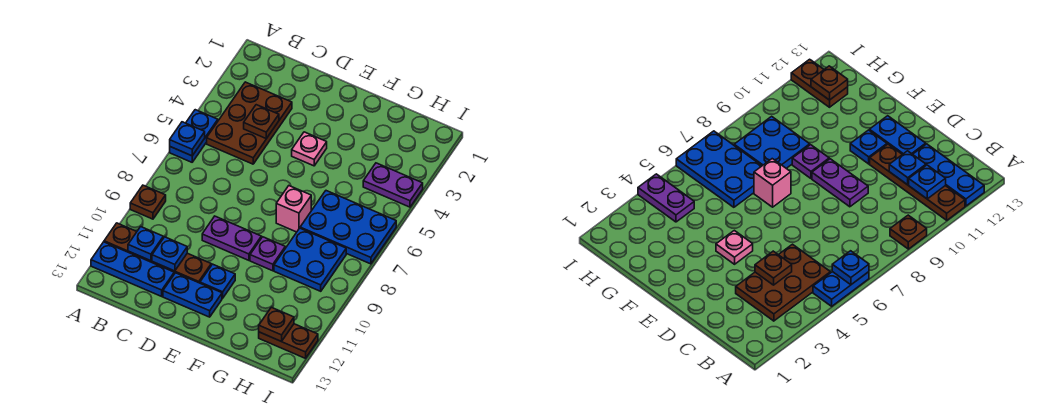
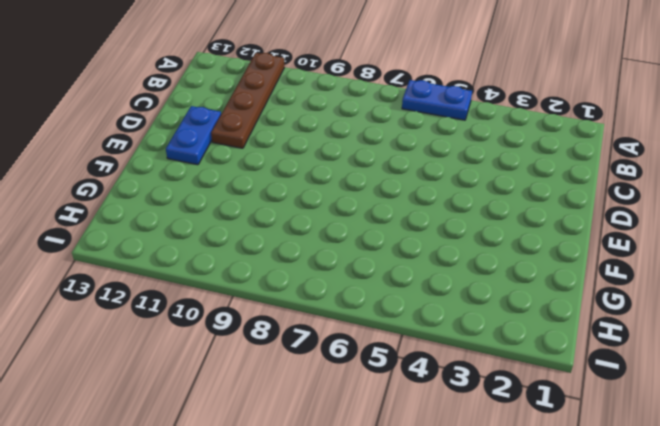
none -> brown 1x1 plate [130,185,166,219]
none -> blue 1x3 plate [91,242,174,296]
none -> brown 2x3 plate [207,82,292,164]

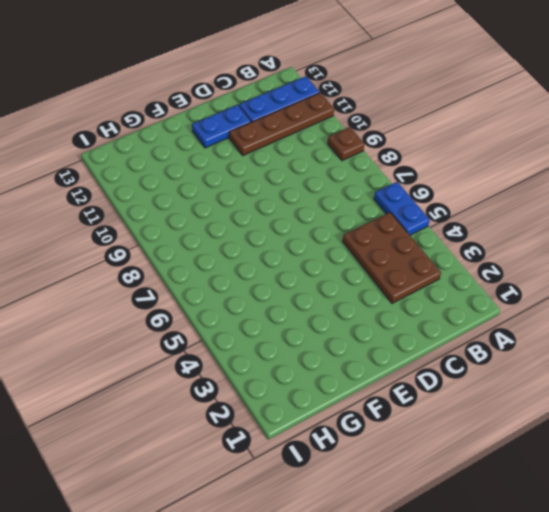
none -> purple 1x2 plate [202,216,261,260]
none -> pink 1x1 plate [292,132,327,166]
none -> blue 1x1 plate [200,264,235,298]

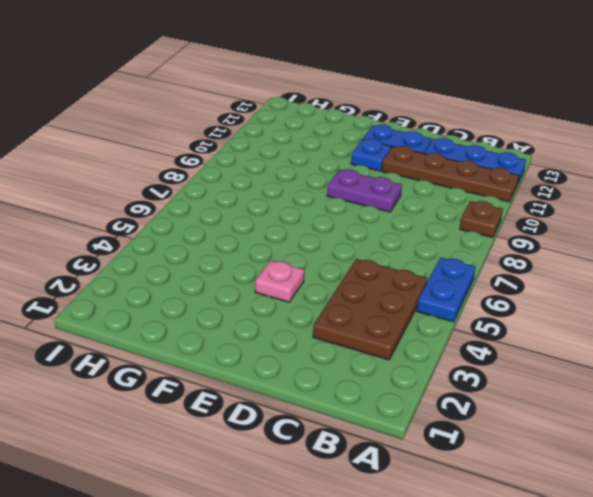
none -> pink 1x1 brick [276,186,311,232]
none -> purple 1x1 plate [250,237,285,271]
none -> blue 2x3 plate [300,191,396,264]

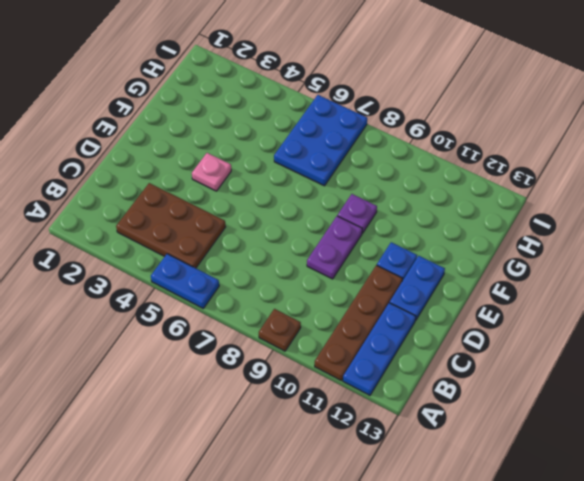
none -> pink 1x1 brick [276,186,311,232]
none -> blue 2x2 plate [274,228,346,291]
none -> purple 1x2 plate [363,163,423,207]

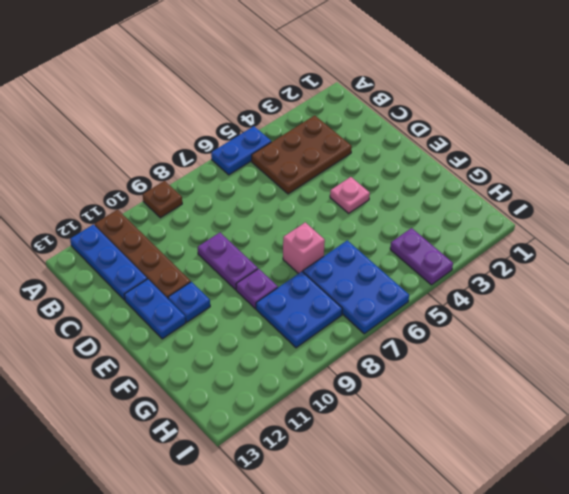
none -> brown 1x2 plate [259,324,318,358]
none -> blue 1x1 plate [170,122,205,156]
none -> blue 1x1 plate [128,227,163,261]

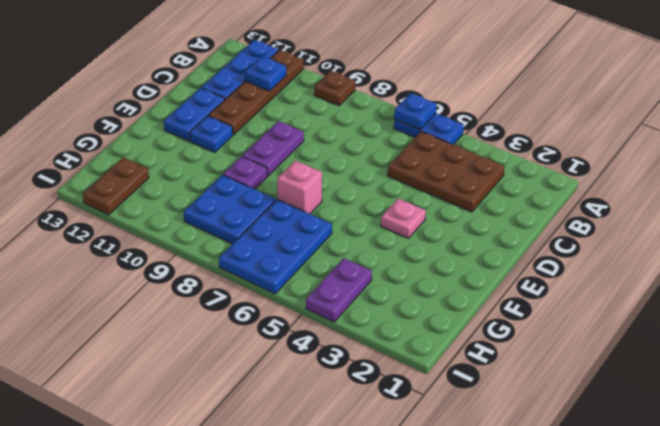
none -> brown 1x1 plate [244,105,279,138]
none -> blue 1x1 plate [152,237,187,271]
none -> brown 1x1 plate [259,307,294,342]

